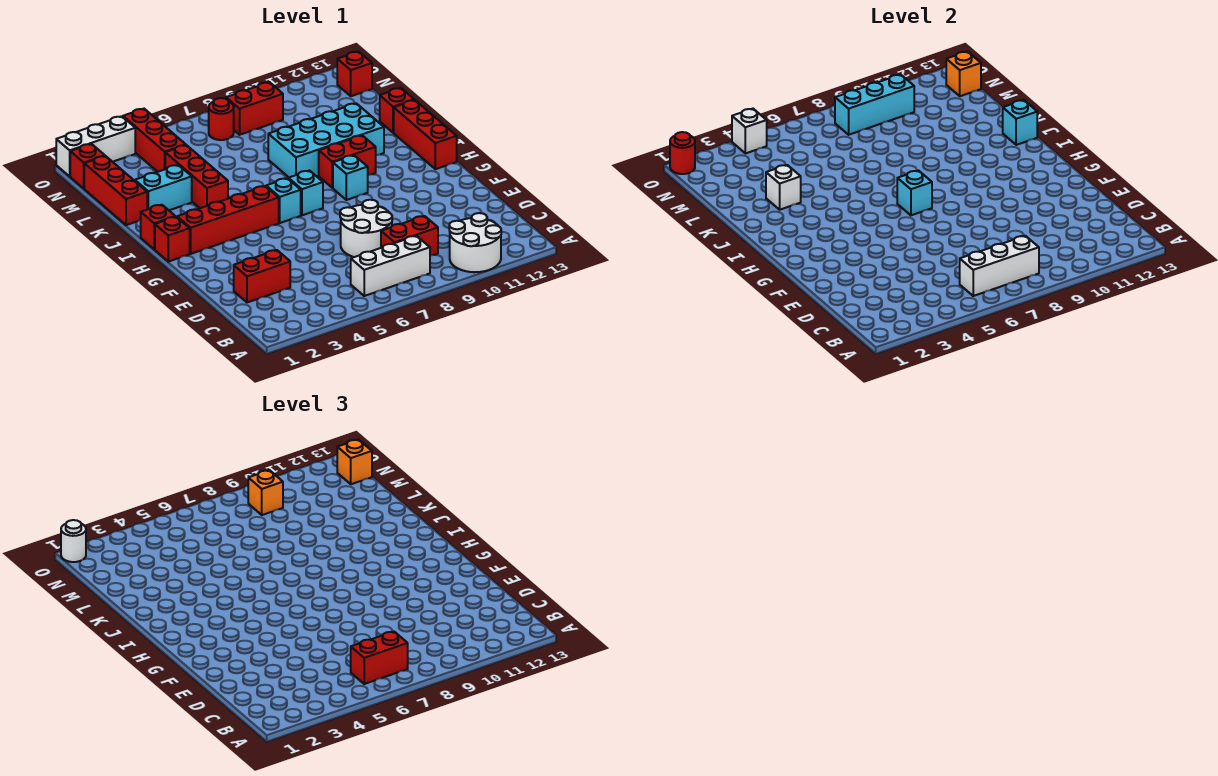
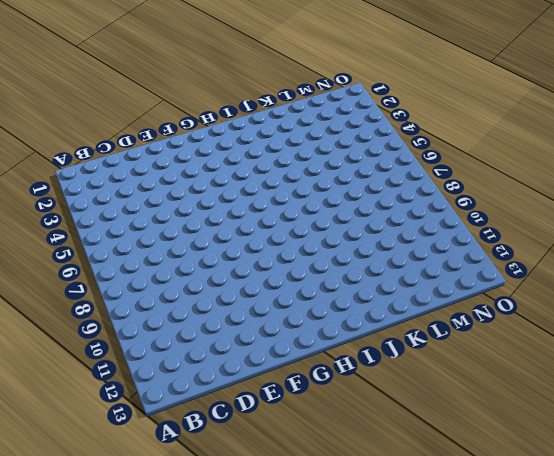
none -> white 2x2 round brick [449,213,501,272]
none -> white 1x3 brick [351,236,430,296]
none -> red 1x2 brick [381,216,438,256]
none -> red 1x2 brick [234,250,290,302]

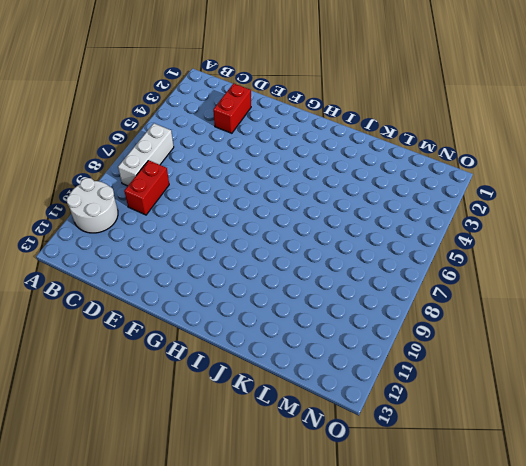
none -> white 2x2 round brick [340,200,392,257]
none -> red 1x1 brick [155,217,190,262]
none -> red 1x4 brick [177,186,279,254]
none -> cyan 1x1 brick [266,178,301,223]

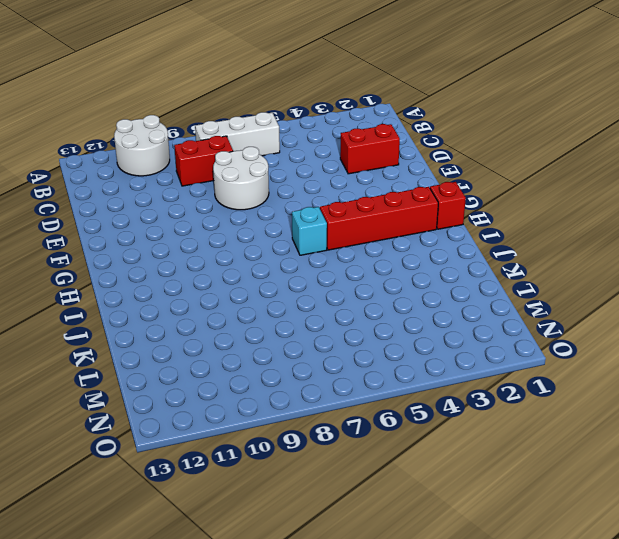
none -> cyan 1x1 brick [288,171,323,215]
none -> cyan 1x1 brick [333,155,368,200]
none -> red 1x3 brick [394,100,457,169]
none -> red 1x1 brick [141,205,175,249]

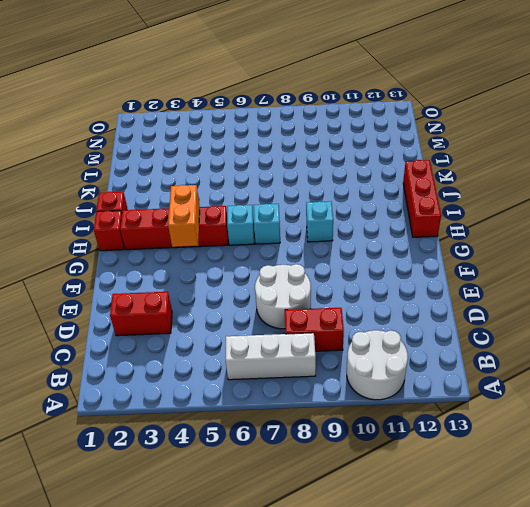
orange 1x2 brick [168,185,200,247] -> none
none -> red 1x2 brick [319,135,376,188]
none -> red 1x3 brick [165,145,228,208]
none -> cyan 2x4 brick [268,103,384,177]
none -> red 1x3 brick [84,156,147,225]

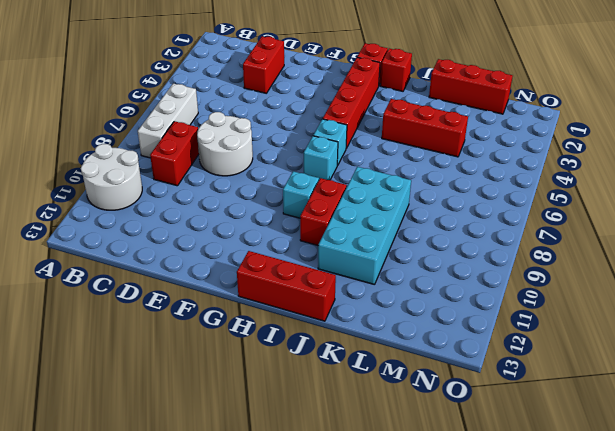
none -> cyan 1x2 brick [135,165,192,210]
none -> red 1x1 brick [380,88,414,133]
none -> red 1x3 brick [123,109,186,172]
none -> red 1x1 brick [70,144,105,188]

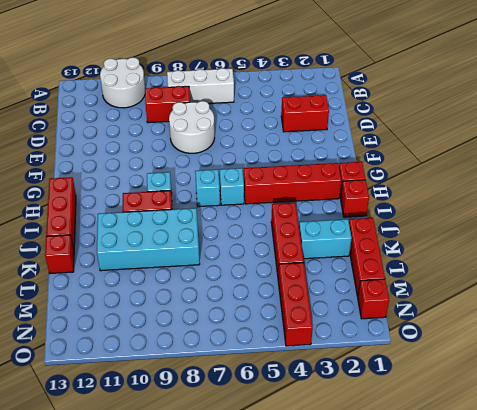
none -> red 1x1 round brick [209,98,234,140]
none -> red 1x2 brick [226,82,283,135]
none -> red 1x1 brick [337,51,372,96]
none -> white 1x3 brick [56,116,135,176]

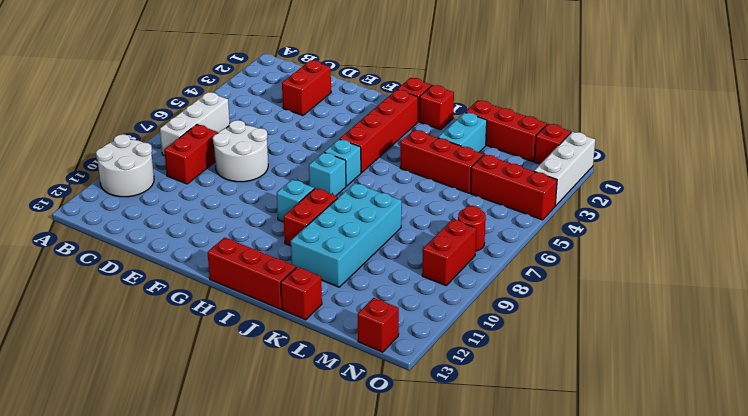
none -> white 1x3 brick [960,236,1039,296]
none -> cyan 1x1 brick [897,171,932,215]
none -> cyan 1x1 brick [1003,100,1037,145]
none -> white 1x1 brick [766,165,801,210]

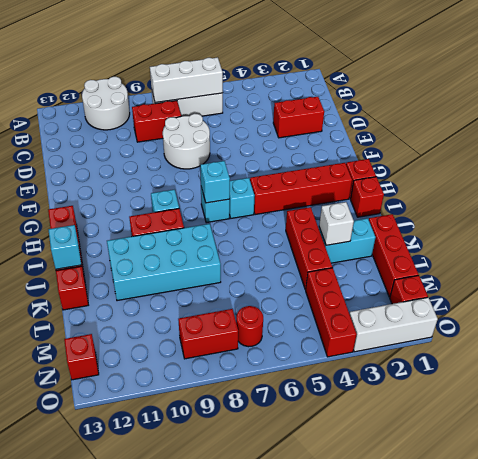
none -> cyan 1x3 brick [835,75,914,135]
none -> orange 1x1 brick [946,51,981,96]
none -> red 1x1 round brick [670,132,695,174]
none -> white 1x1 brick [732,109,767,153]

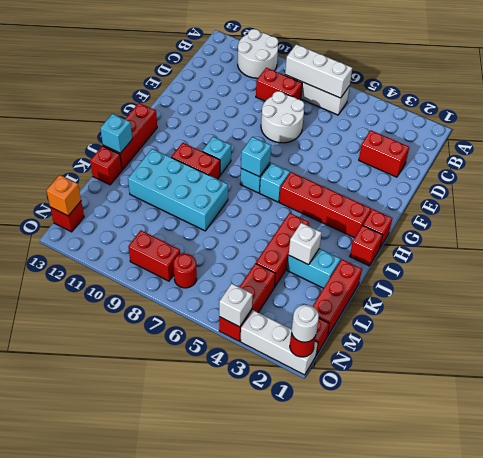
none -> cyan 1x3 brick [835,75,914,135]
none -> red 1x2 brick [351,632,408,684]
none -> orange 1x1 brick [248,470,283,515]
none -> orange 1x1 brick [337,439,372,484]

